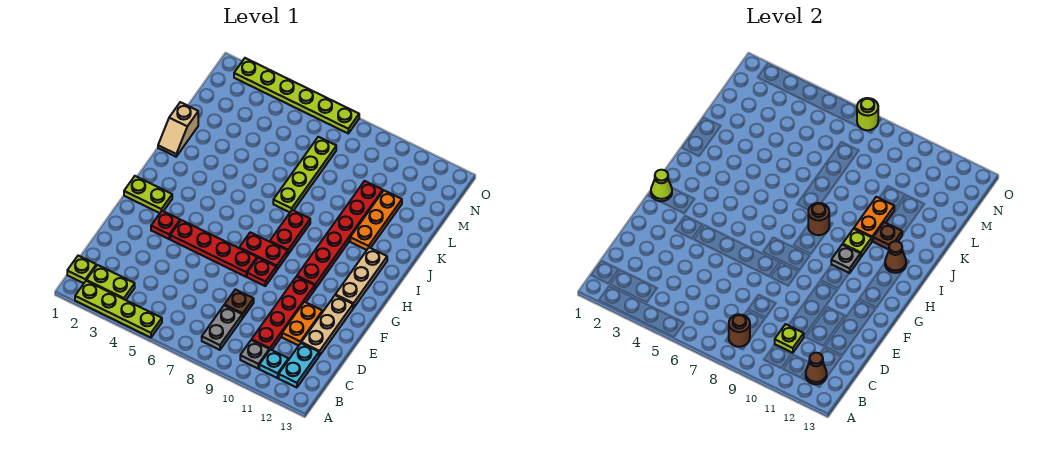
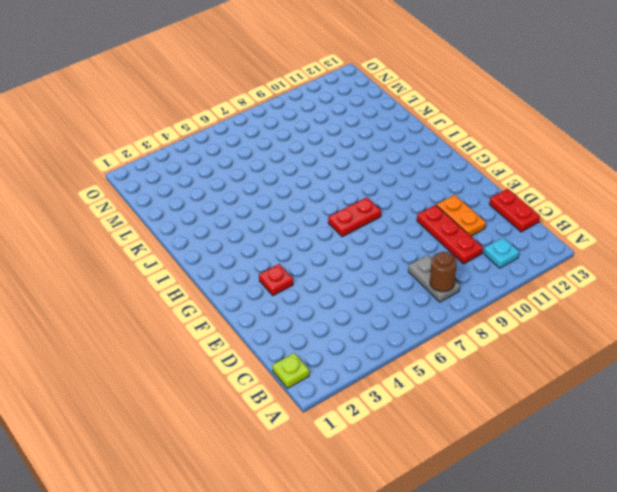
red 1x3 plate [417,205,483,264] -> red 1x4 plate [252,276,315,350]
red 1x2 plate [489,189,540,232] -> red 1x2 plate moved to [270,210,310,254]
none -> lime 1x4 plate [75,281,162,338]
none -> lime 1x2 plate [86,265,135,300]
none -> grey 1x1 plate [240,340,269,369]
none -> cyan 1x2 plate [279,343,319,388]

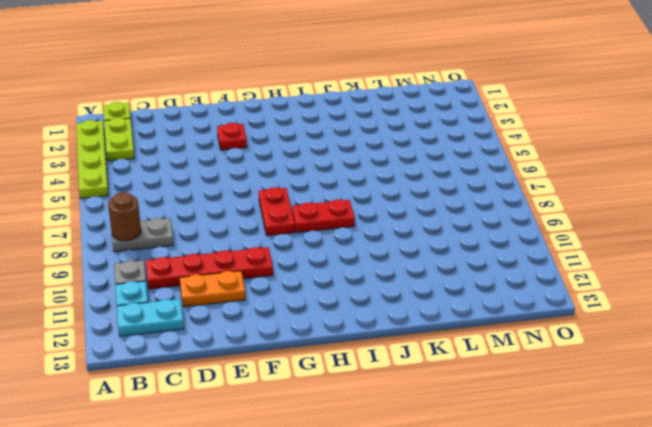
none -> brown 1x1 plate [224,289,254,318]
none -> tan 1x3 plate [301,295,353,356]
none -> red 1x4 plate [170,220,257,277]
none -> red 1x1 plate [247,258,276,286]

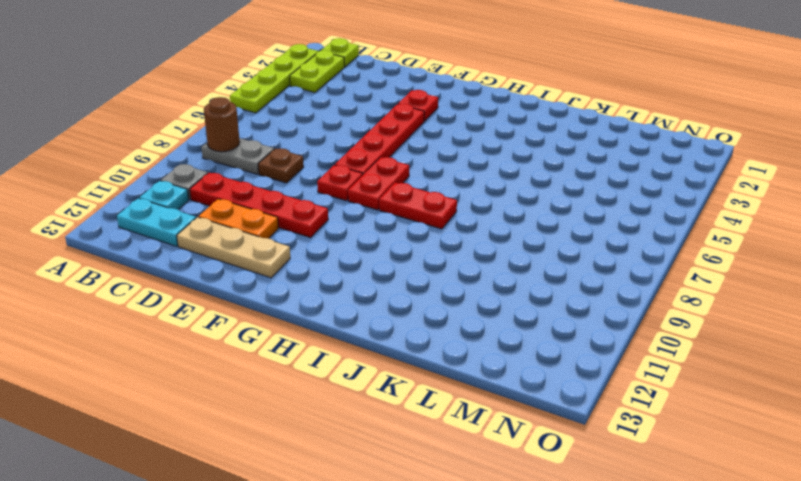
none -> lime 1x2 plate [124,176,172,213]
none -> red 1x6 plate [297,181,383,289]
none -> tan 1x3 plate [335,248,387,308]
none -> tan 1x2 slope [158,102,198,157]

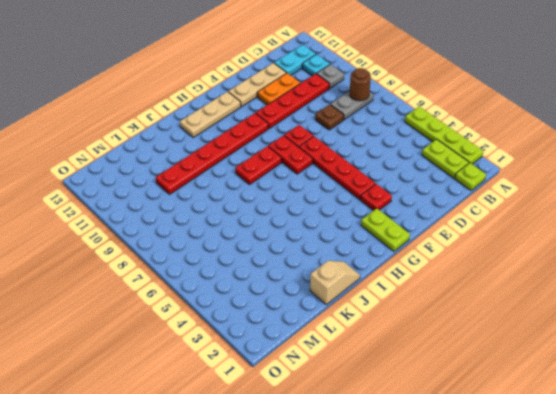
none -> lime 1x4 plate [273,137,336,212]
none -> orange 1x3 plate [350,191,402,250]
none -> lime 1x6 plate [234,58,359,133]
none -> brown 1x1 cone [806,353,827,384]

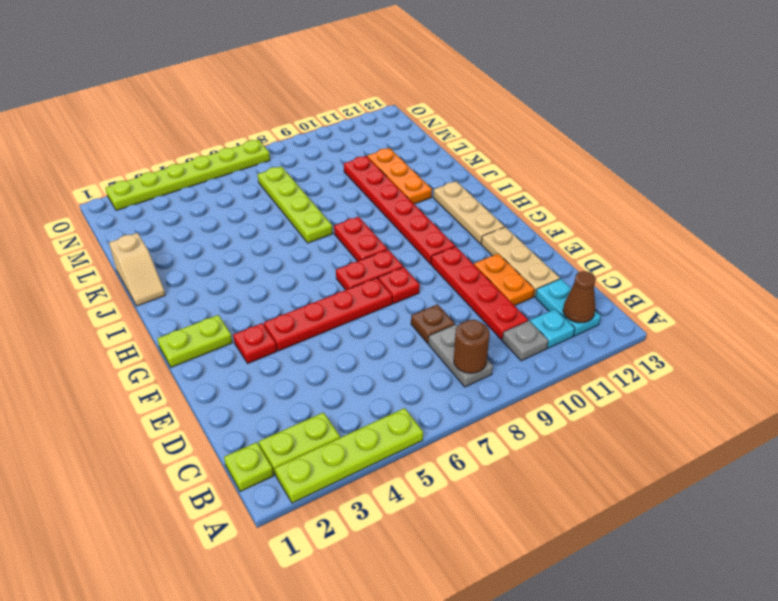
none -> lime 1x1 plate [775,324,804,353]
none -> lime 1x1 cone [651,170,672,201]
none -> grey 1x1 plate [831,244,860,273]
none -> brown 1x1 round brick [808,203,829,235]

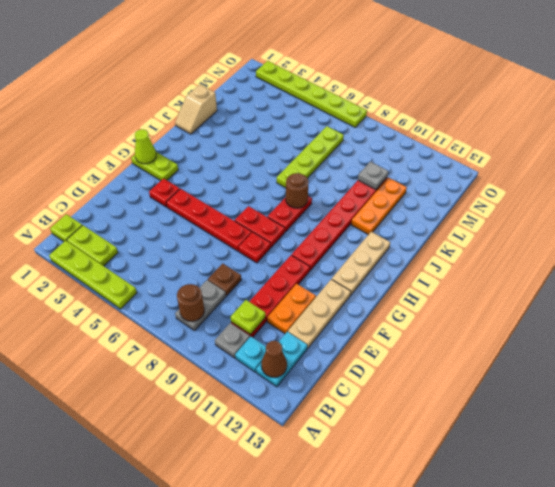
grey 1x1 plate [358,161,388,190] -> grey 1x1 plate moved to [831,244,860,273]
none -> lime 1x1 plate [843,229,872,257]
none -> brown 1x1 cone [885,241,906,273]
none -> orange 1x2 plate [854,197,894,241]
none -> brown 1x1 plate [873,222,902,249]

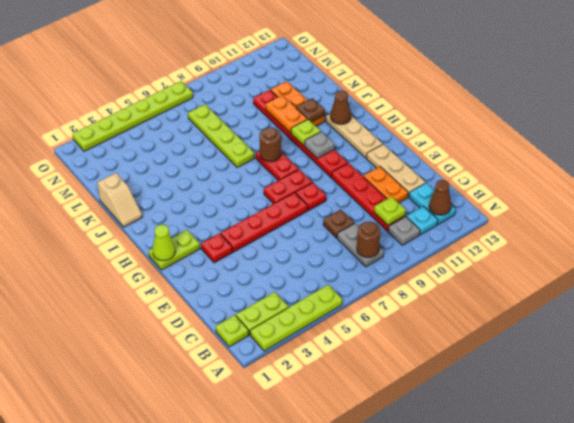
none -> lime 1x1 round brick [857,98,878,130]

